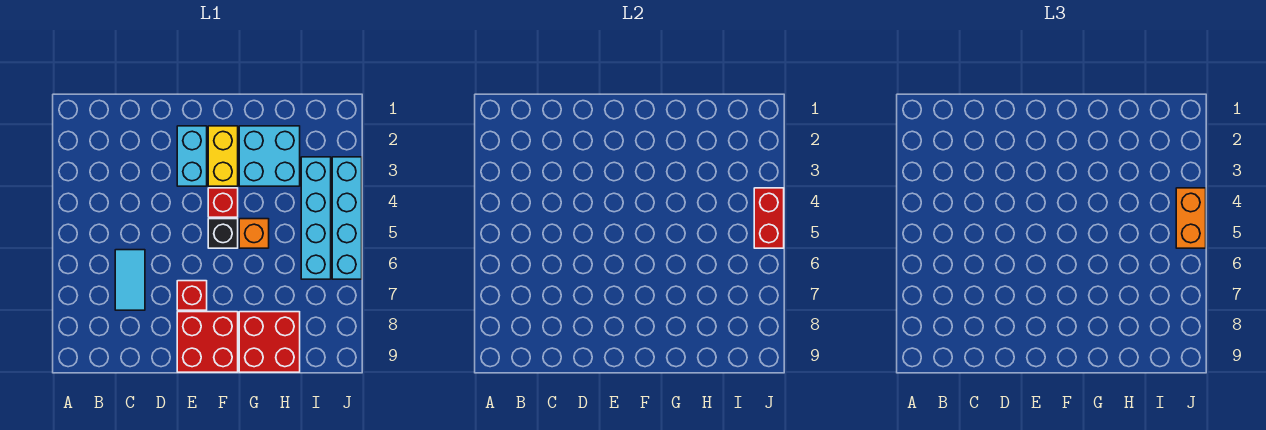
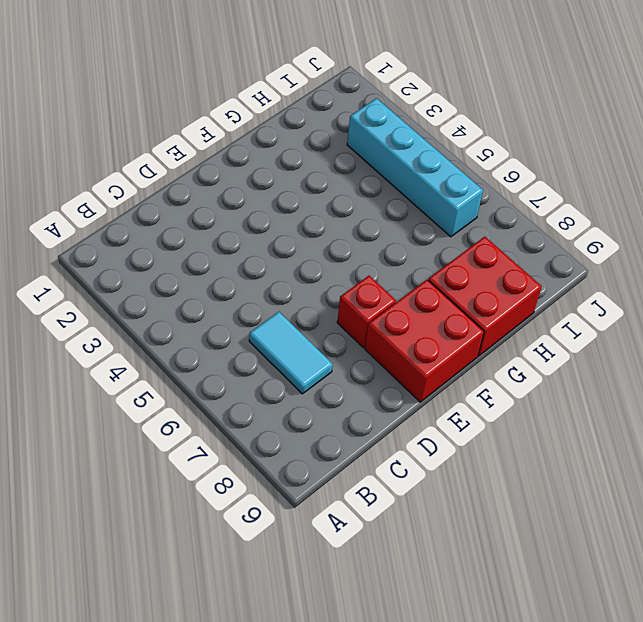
none -> cyan 1x2 brick [177,126,207,186]
none -> yellow 1x2 brick [208,126,238,186]
none -> red 1x1 brick [208,188,238,217]

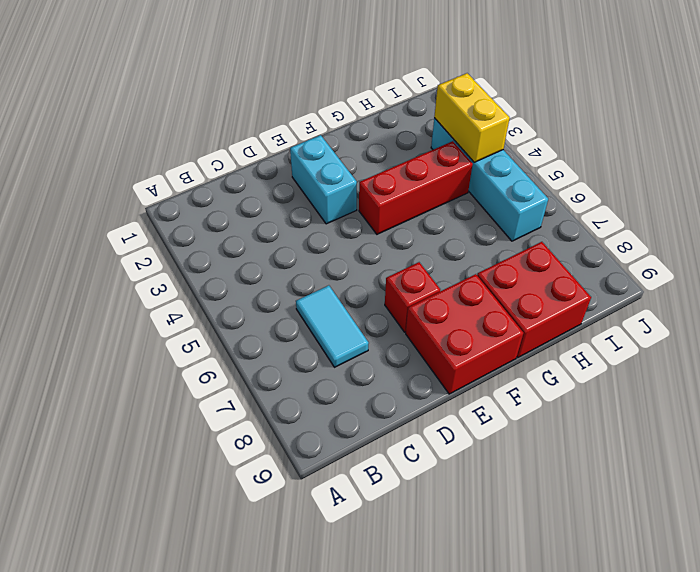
red 1x3 brick [359,141,473,234] -> red 1x1 brick [208,188,238,217]
yellow 1x2 brick [434,73,510,162] -> yellow 1x2 brick moved to [208,126,238,186]
none -> black 1x1 brick [208,219,238,248]
none -> cyan 2x2 brick [239,126,300,186]
none -> orange 1x1 brick [239,219,269,248]

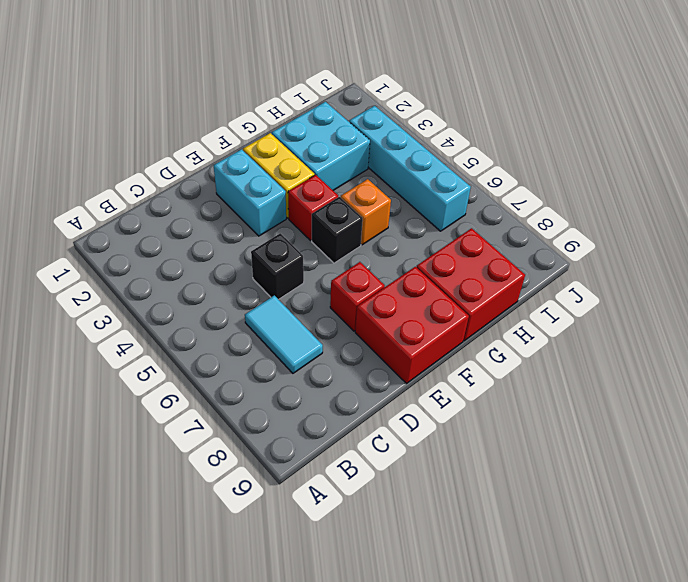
black 1x1 brick [251,233,304,299] -> none
none -> cyan 1x4 brick [332,157,362,279]
none -> red 1x2 brick [754,188,784,248]
none -> orange 1x2 brick [1176,188,1206,248]

